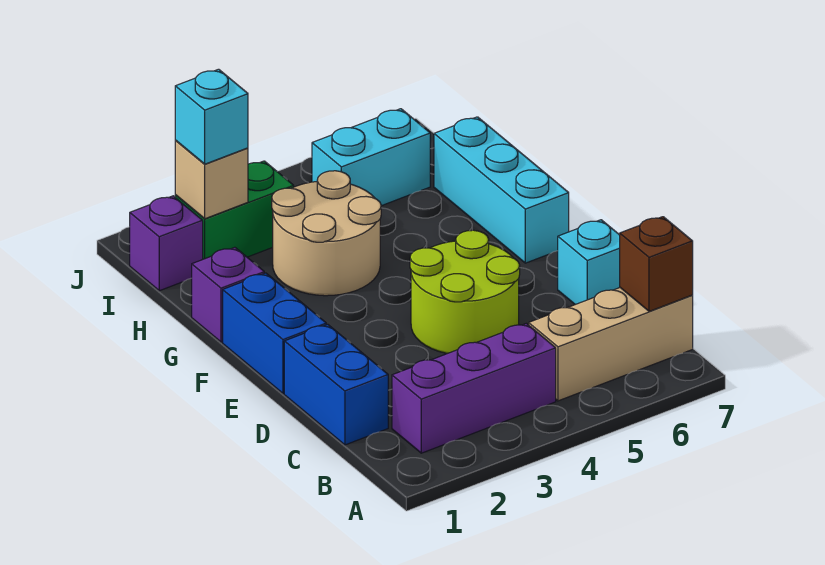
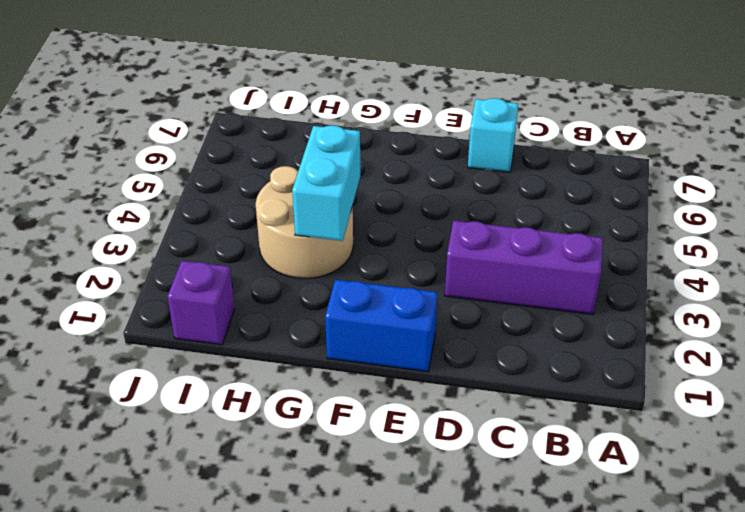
purple 1x3 brick [445,221,603,314] -> purple 1x3 brick turned to [392,323,556,453]
cyan 1x2 brick [292,125,360,241] -> cyan 1x2 brick moved to [312,109,430,206]
none -> tan 1x3 brick [529,288,693,401]
none -> blue 1x2 brick [284,324,388,445]
none -> lime 2x2 round brick [410,230,520,354]

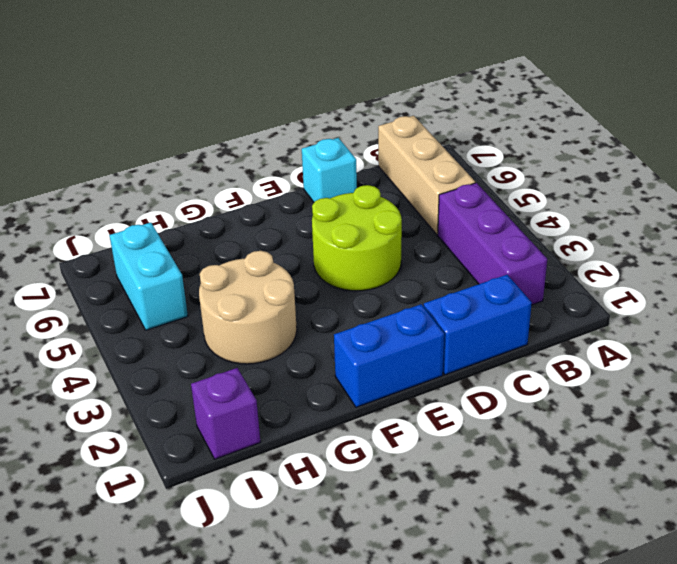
none -> cyan 1x3 brick [434,117,569,263]
none -> purple 1x1 brick [192,247,264,342]
none -> green 1x2 brick [175,161,294,259]

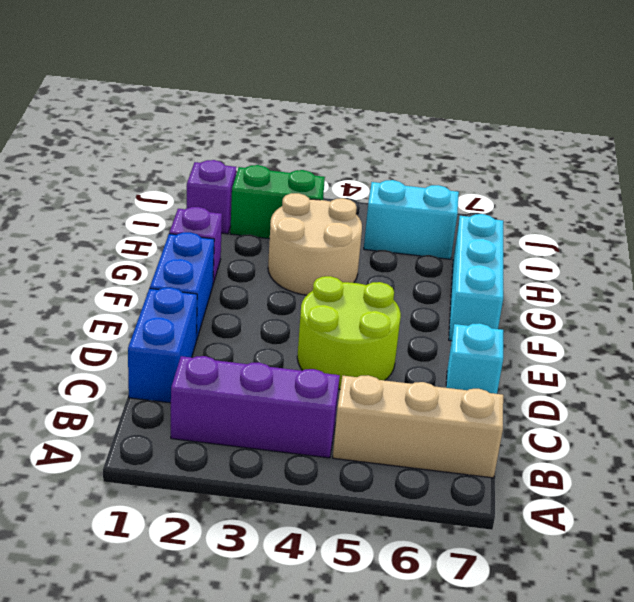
none -> brown 1x1 brick [620,217,693,311]
none -> tan 1x1 brick [175,141,248,219]
none -> cyan 1x1 brick [175,69,248,164]

